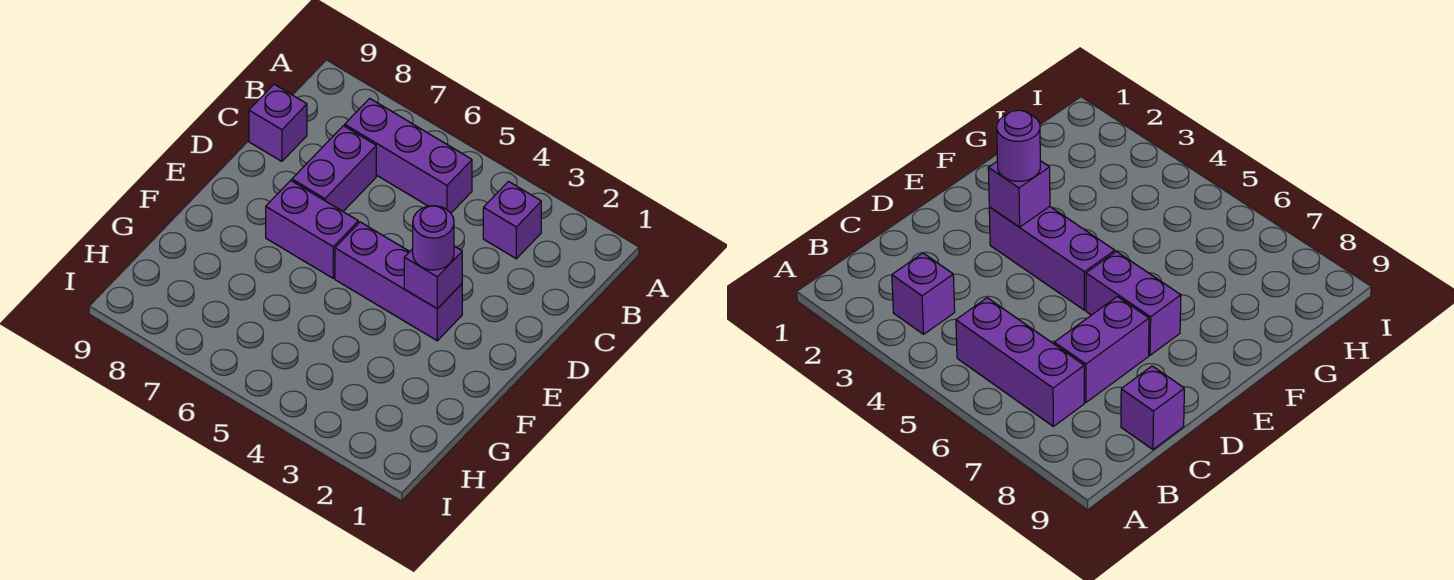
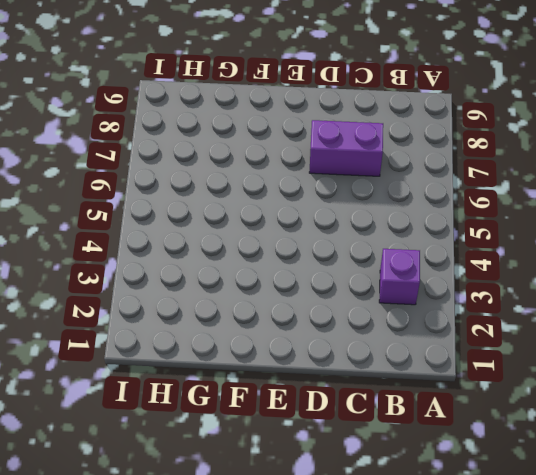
none -> purple 1x3 brick [345,98,472,213]
none -> purple 1x1 brick [249,84,307,161]

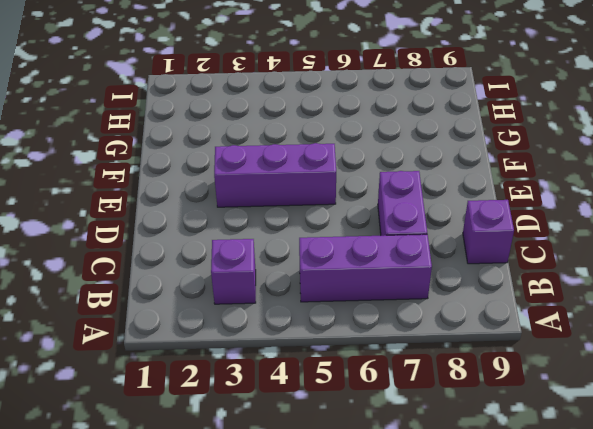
none -> purple 1x2 brick [266,180,358,278]
none -> purple 1x1 brick [404,246,462,309]

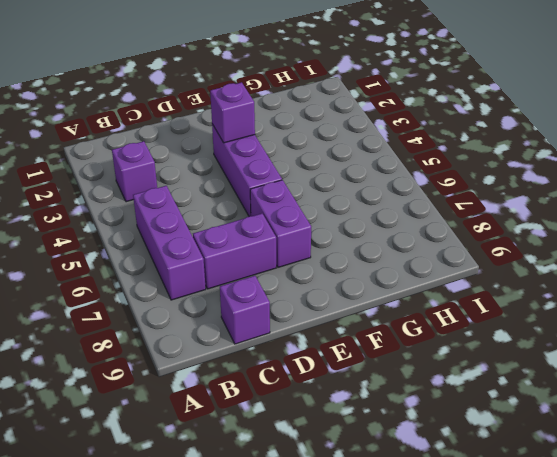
none -> purple 1x1 round brick [413,206,454,270]

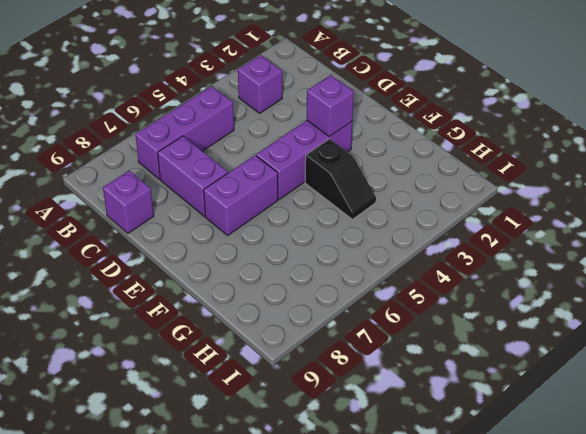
black 1x2 slope [305,139,376,219] -> none
none -> purple 1x1 round brick [413,206,454,270]

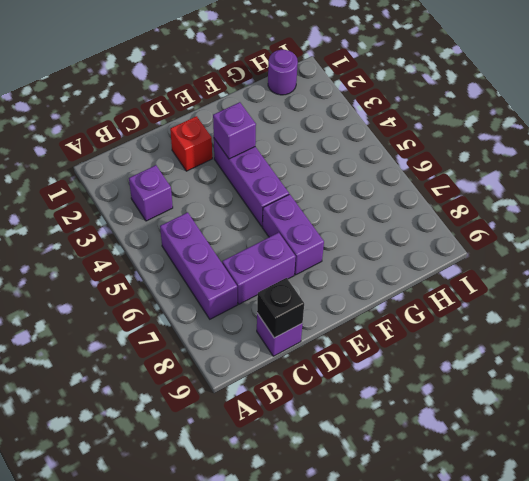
black 1x1 brick [257,278,304,338] -> none
red 1x1 brick [170,116,212,171] -> none
purple 1x1 round brick [268,50,298,95] -> purple 1x1 round brick moved to [413,206,454,270]

